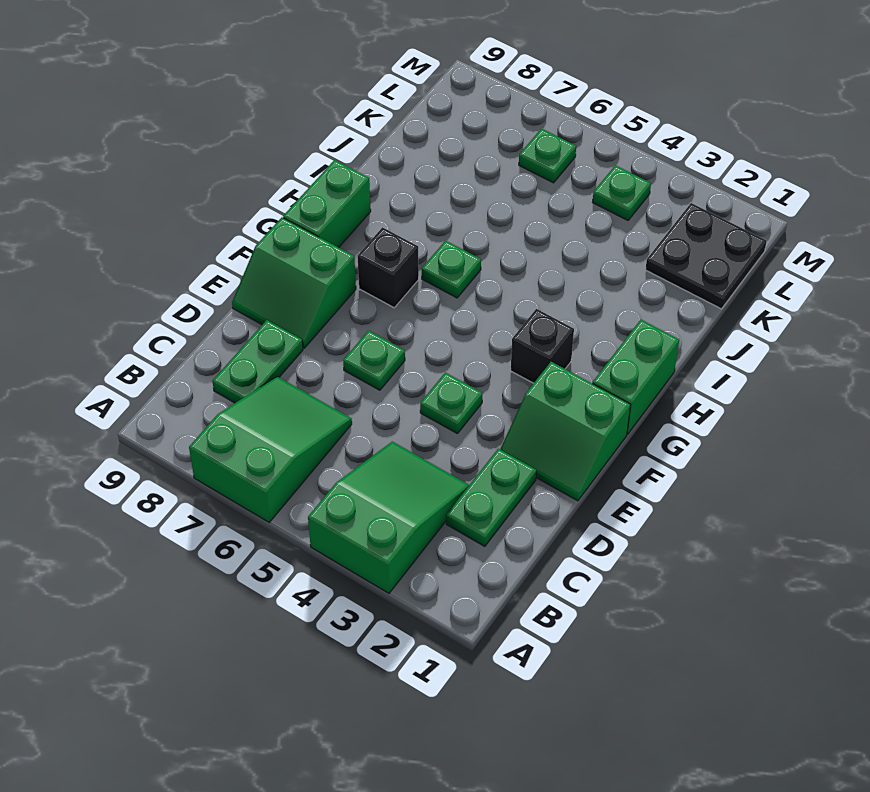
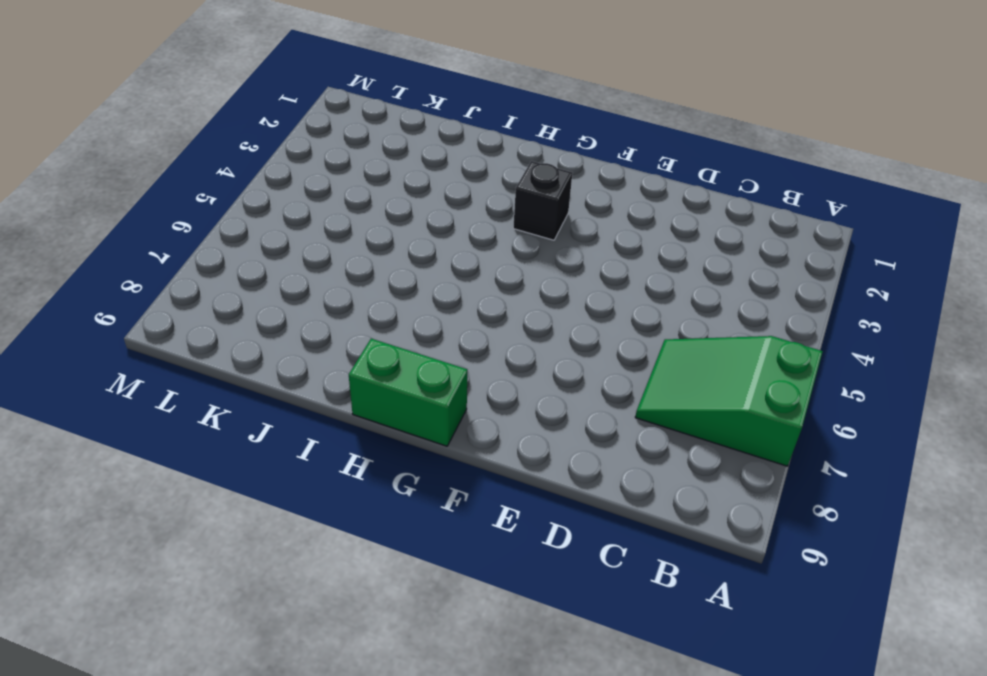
none -> green 2x3 slope [308,442,469,593]
none -> green 1x2 plate [446,449,537,546]
none -> green 1x2 plate [212,320,303,403]

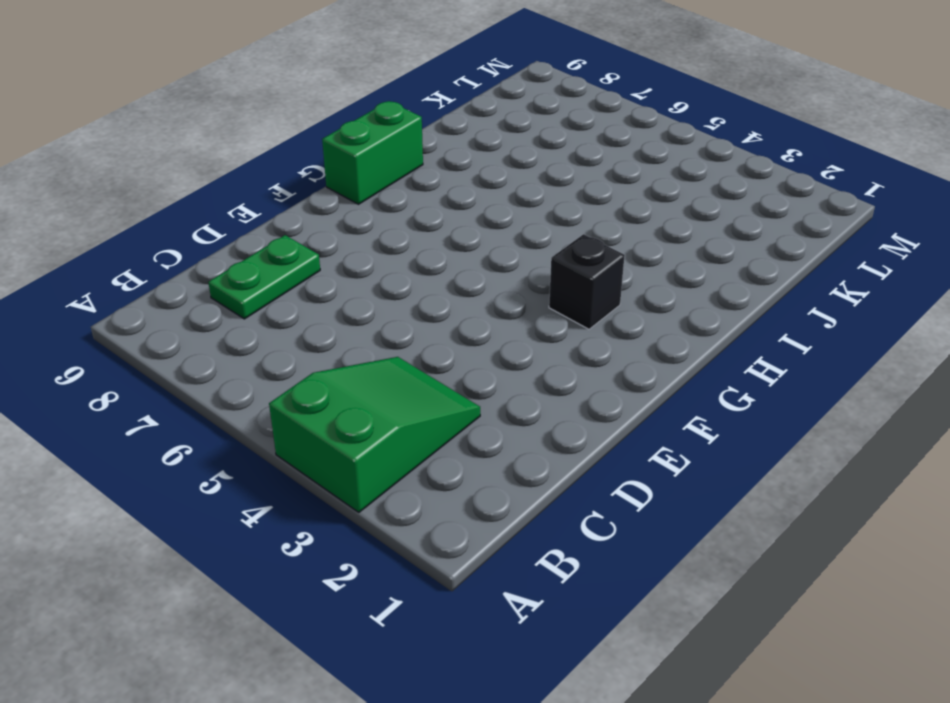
none -> green 2x3 slope [189,377,352,522]
none -> green 1x2 plate [446,449,537,546]
none -> green 2x2 slope [500,362,631,501]

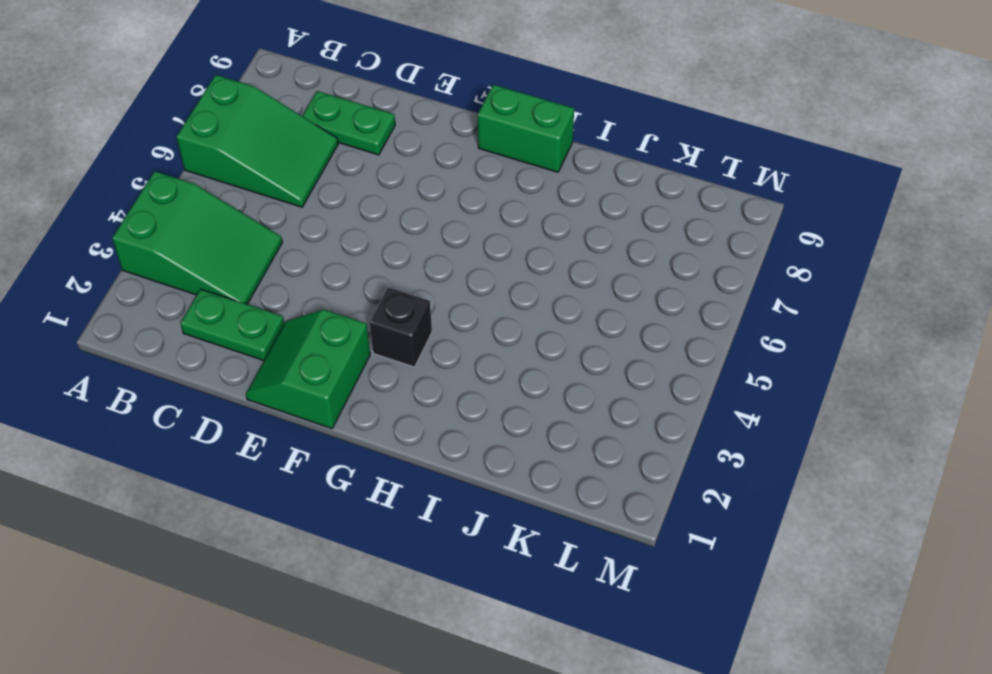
none -> green 1x1 plate [420,372,482,434]
none -> green 1x1 plate [343,330,405,390]
none -> green 2x2 slope [232,217,356,348]

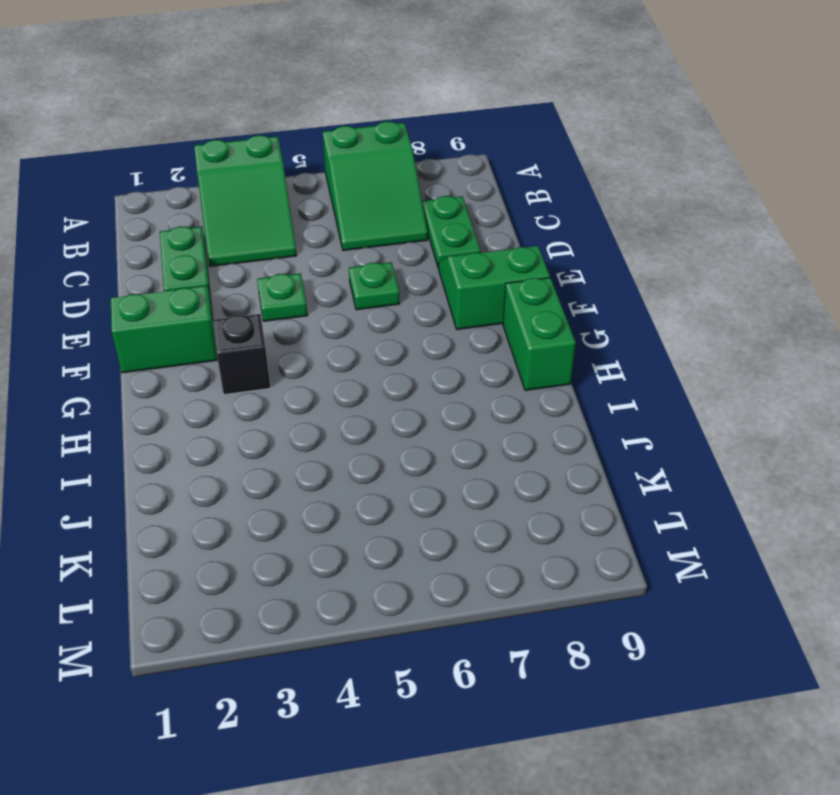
none -> green 1x2 brick [593,320,679,434]
none -> black 1x1 brick [358,227,419,308]
none -> green 1x1 plate [422,241,481,298]

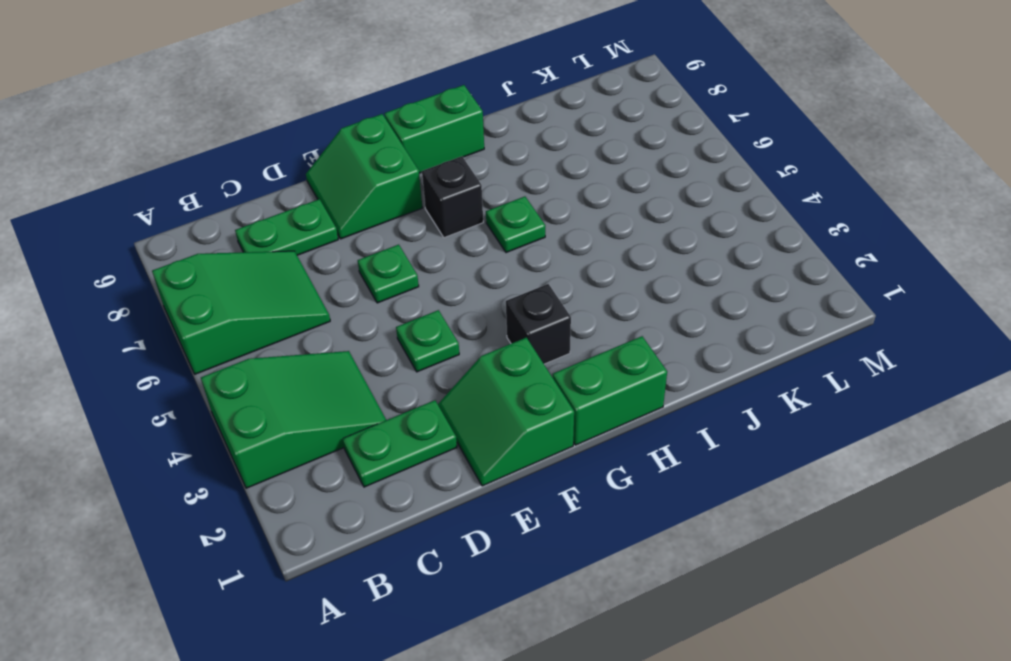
none -> black 2x2 plate [645,203,767,309]
none -> green 1x1 plate [593,165,651,220]
none -> green 1x1 plate [519,129,576,183]

